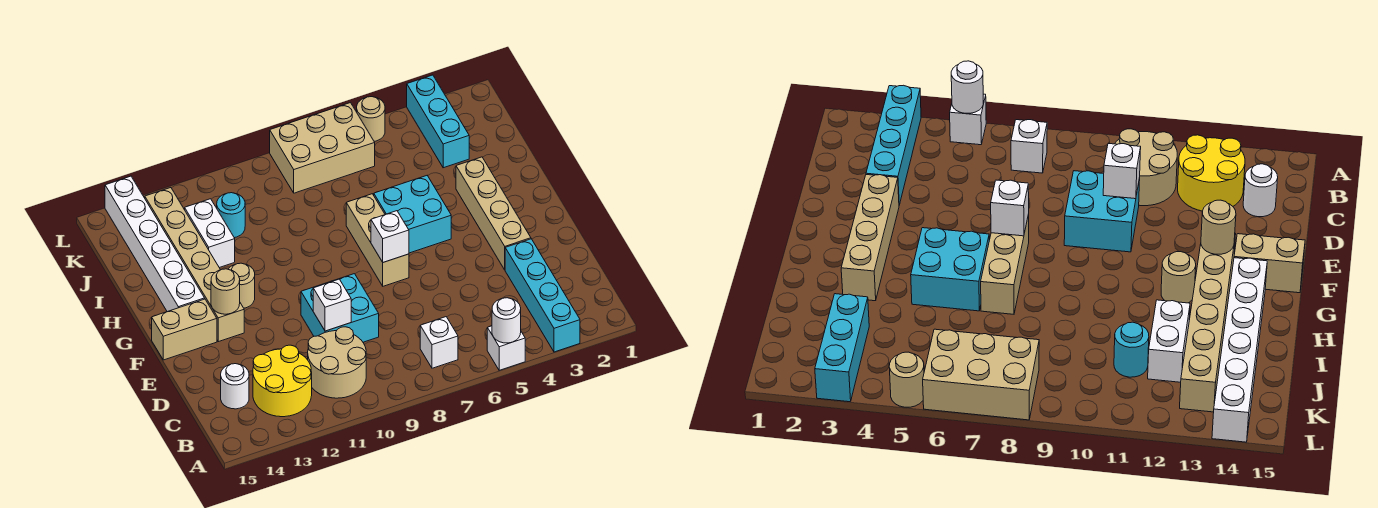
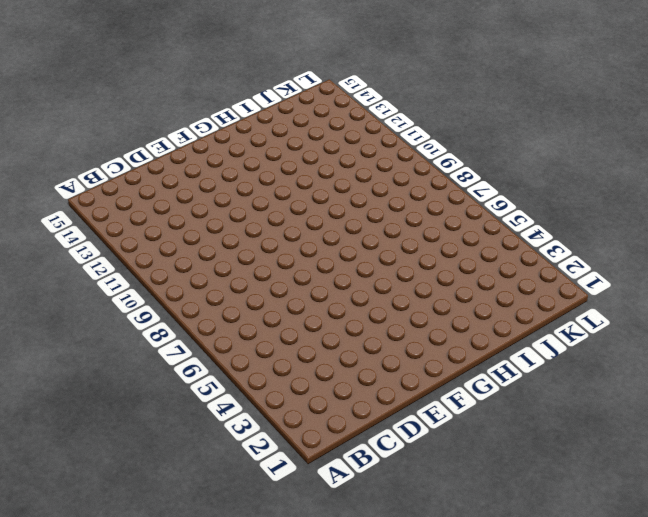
none -> cyan 1x4 brick [505,239,580,352]
none -> white 1x1 brick [487,326,525,370]
none -> white 1x1 brick [420,317,458,368]

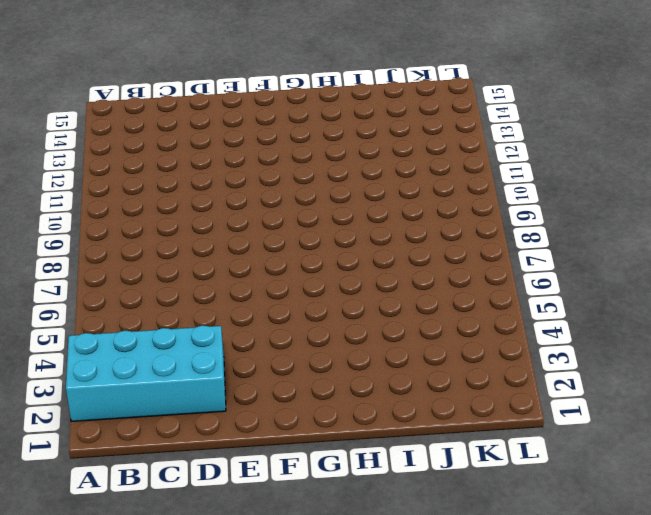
cyan 2x4 brick [66,325,226,422] -> cyan 1x4 brick [505,239,580,352]
none -> white 1x1 brick [487,326,525,370]
none -> white 1x1 brick [420,317,458,368]
none -> tan 2x2 round brick [308,327,366,398]

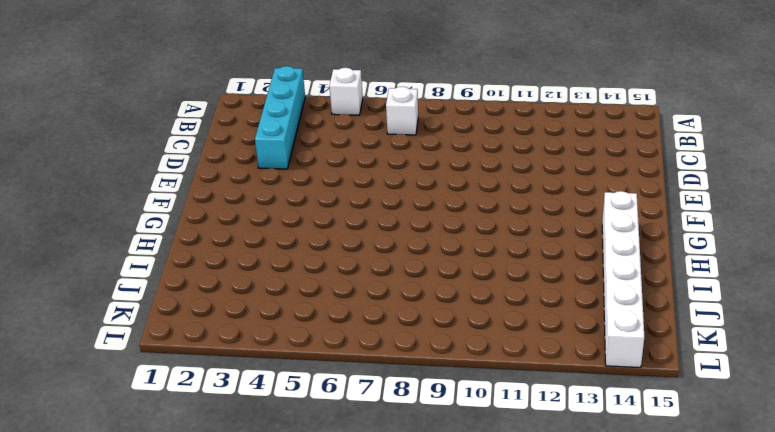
none -> tan 2x2 round brick [308,327,366,398]
none -> yellow 2x2 round brick [253,345,312,417]
none -> white 1x1 round brick [221,364,249,409]

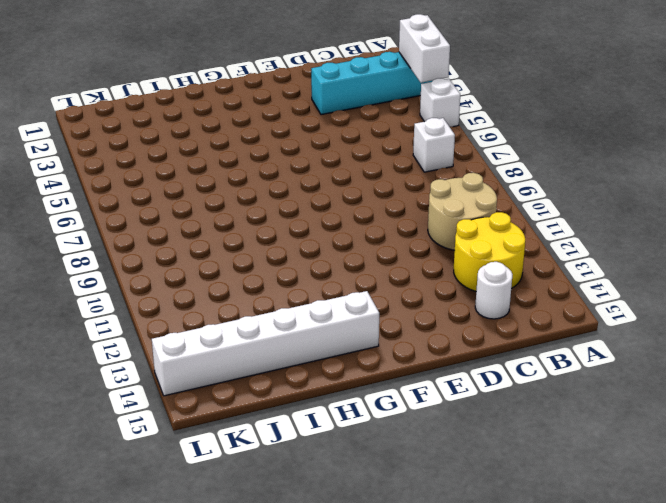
white 1x2 brick [399,14,450,83] -> white 1x2 brick turned to [185,199,235,268]
none -> cyan 2x2 brick [301,274,379,342]
none -> tan 1x4 brick [456,157,531,270]
none -> tan 1x3 brick [346,194,409,286]

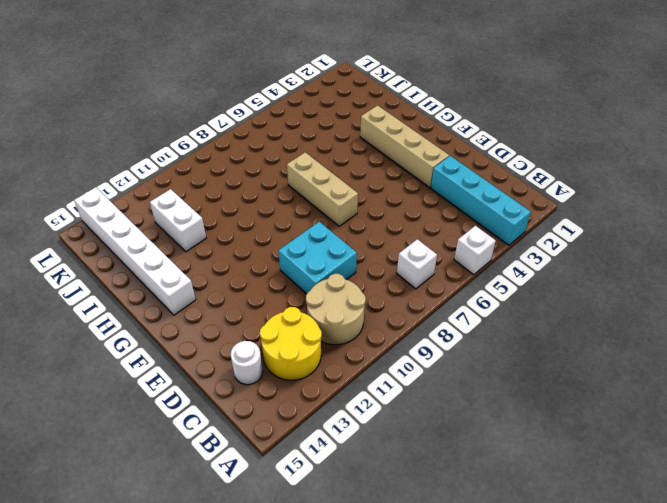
none -> tan 1x6 brick [145,188,244,342]
none -> tan 1x2 brick [152,299,217,360]
none -> cyan 2x2 brick [374,175,451,253]

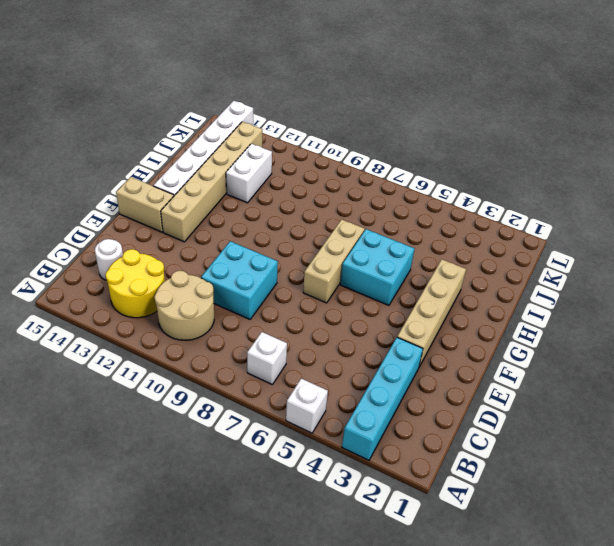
none -> tan 1x1 round brick [228,263,255,308]
none -> cyan 1x3 brick [407,75,469,168]
none -> cyan 1x1 round brick [217,193,245,238]

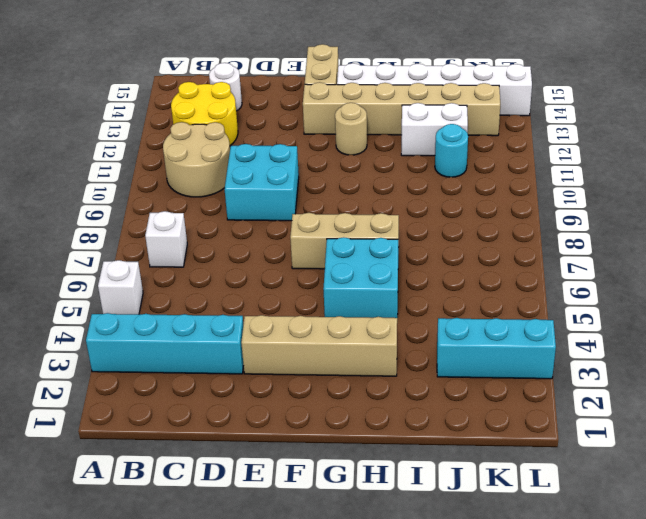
none -> tan 2x3 brick [270,103,375,193]
none -> tan 1x1 round brick [357,97,385,141]
none -> white 1x1 round brick [492,298,521,343]

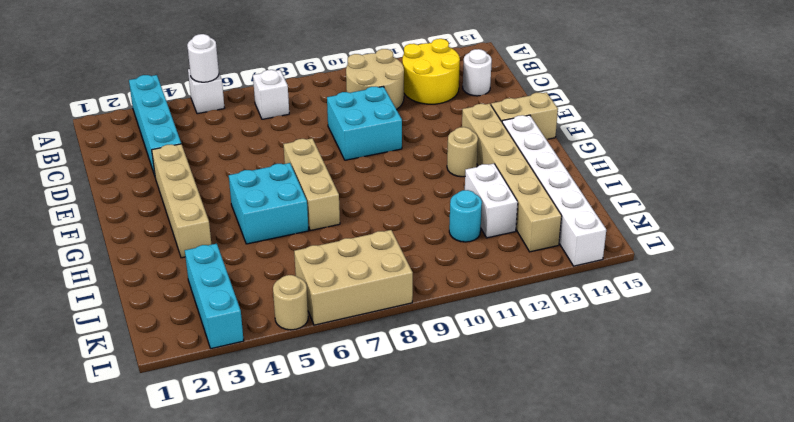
none -> white 1x1 brick [313,279,351,331]
none -> white 1x1 brick [371,211,409,262]
none -> tan 1x1 round brick [211,269,240,314]

